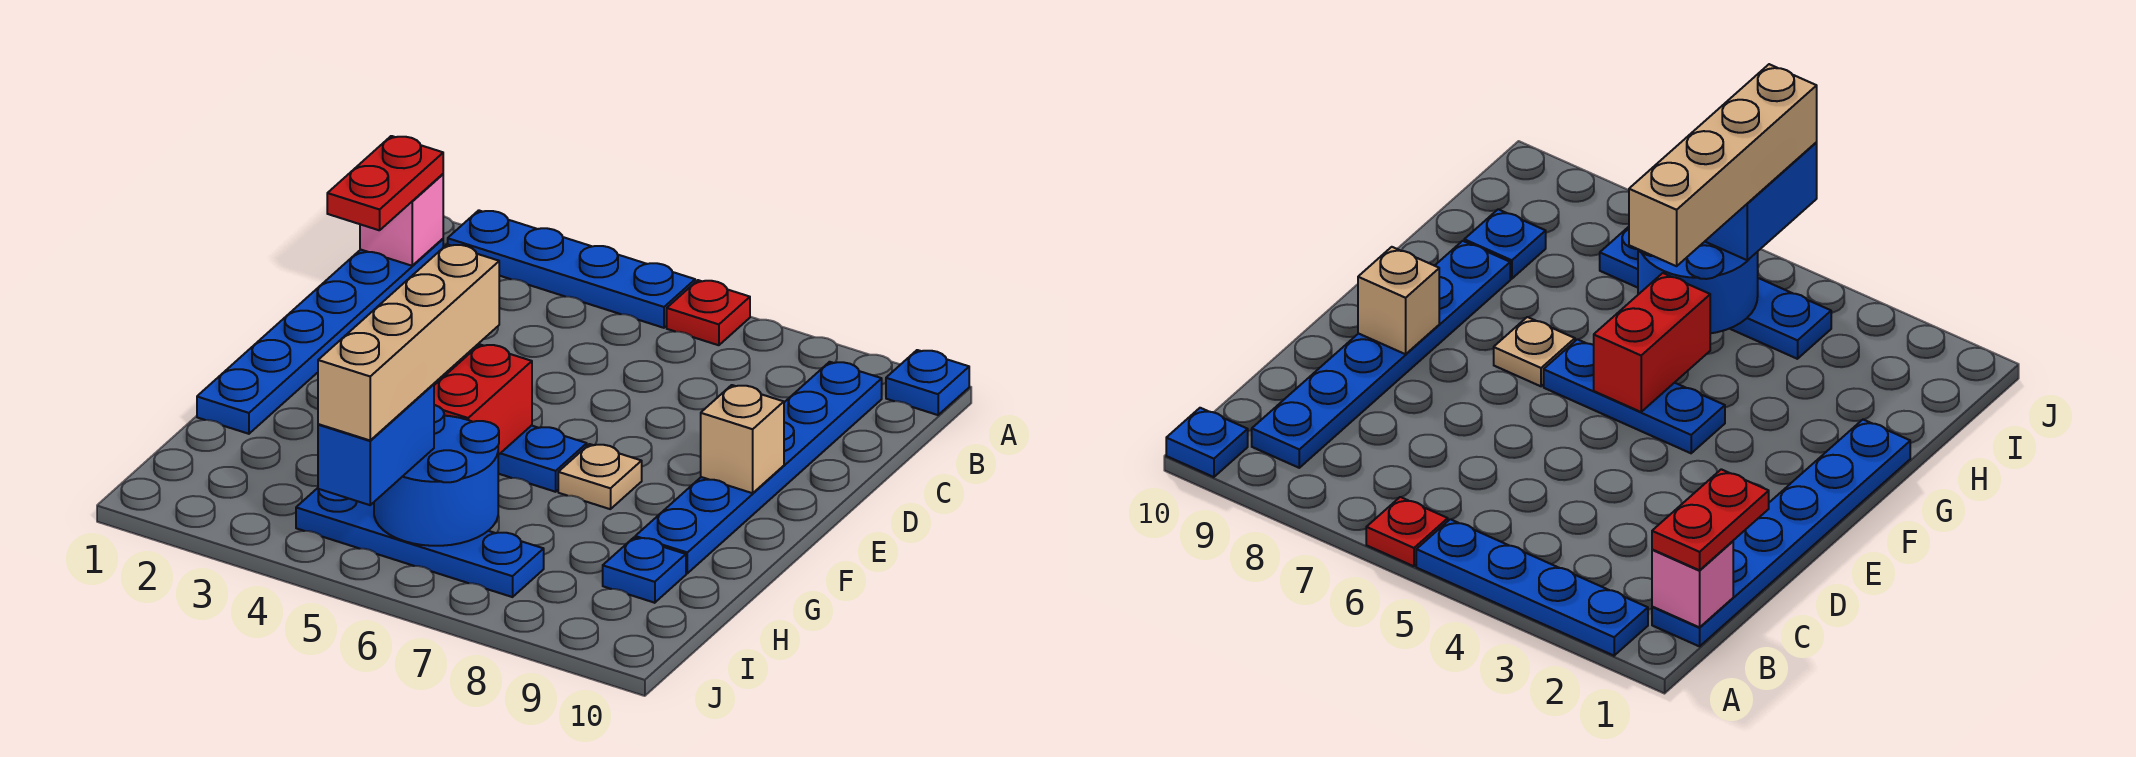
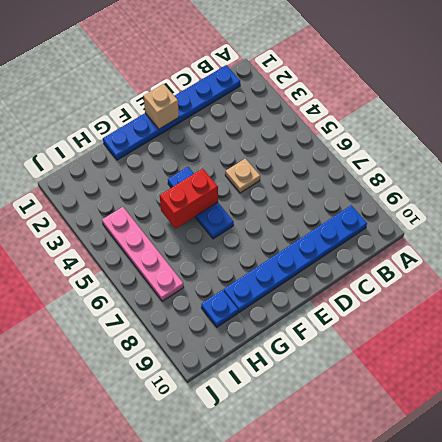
tan 1x1 plate [225,159,260,193] -> tan 1x1 plate moved to [558,444,642,509]
tan 1x1 brick [144,84,179,129] -> tan 1x1 brick moved to [701,385,784,493]
pink 1x4 plate [102,207,184,301] -> blue 1x4 plate [296,488,544,597]
none -> blue 1x4 plate [448,210,695,328]
none -> red 1x1 plate [667,280,750,345]
none -> blue 1x1 plate [886,350,969,415]

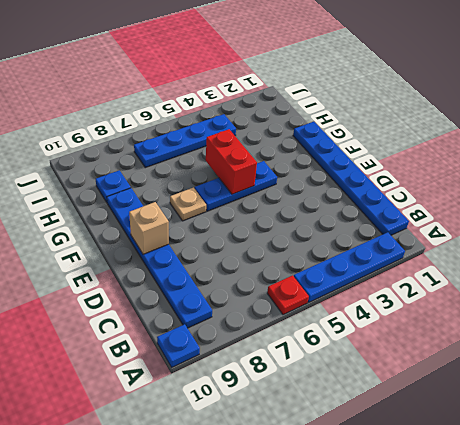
none -> pink 1x1 brick [360,174,443,266]
none -> blue 2x2 round brick [374,405,499,546]
none -> red 1x2 plate [327,136,443,230]

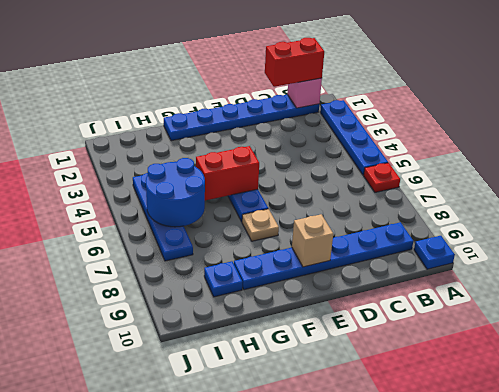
red 1x2 brick [265,38,324,87] -> red 1x2 plate [327,136,443,230]
none -> blue 1x2 brick [318,384,434,505]
none -> tan 1x4 brick [318,244,499,440]

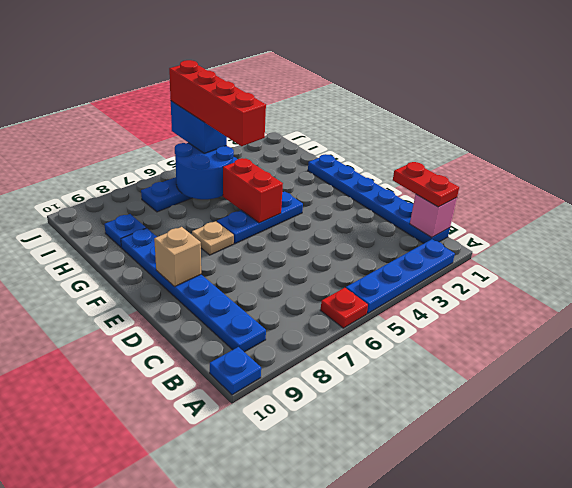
red 1x4 brick [169,60,266,146] -> tan 1x4 brick [318,244,499,440]

